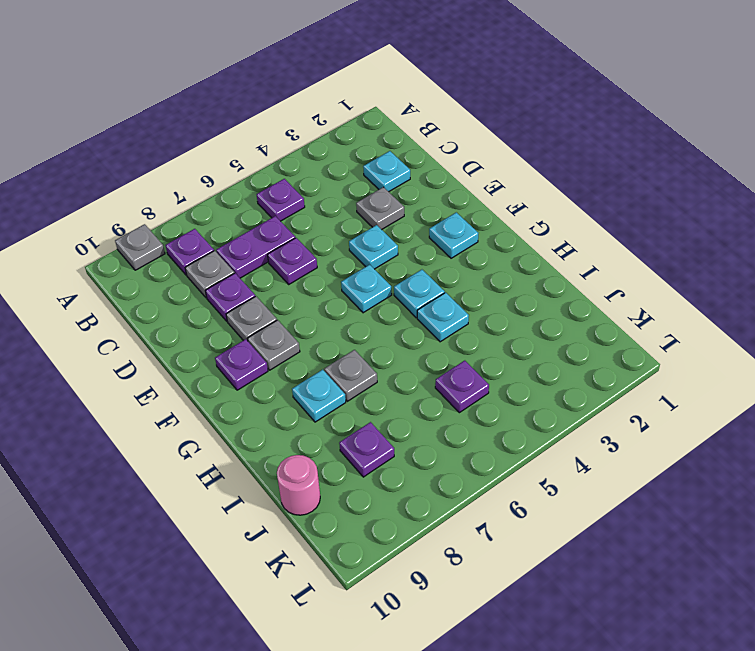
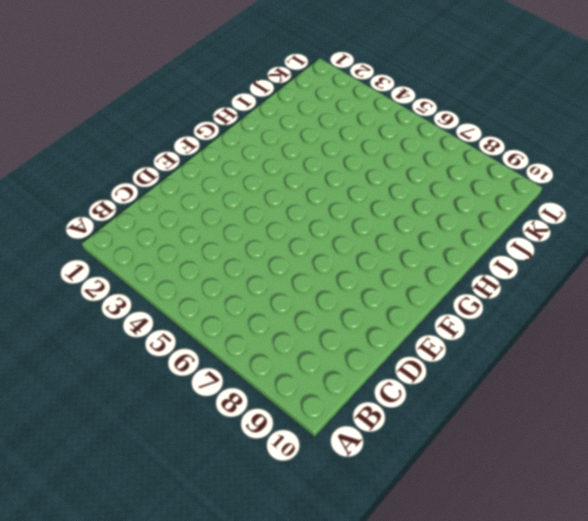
none -> grey 1x1 plate [115,224,165,270]
none -> purple 1x1 plate [257,179,305,221]
none -> purple 1x1 plate [166,229,214,275]

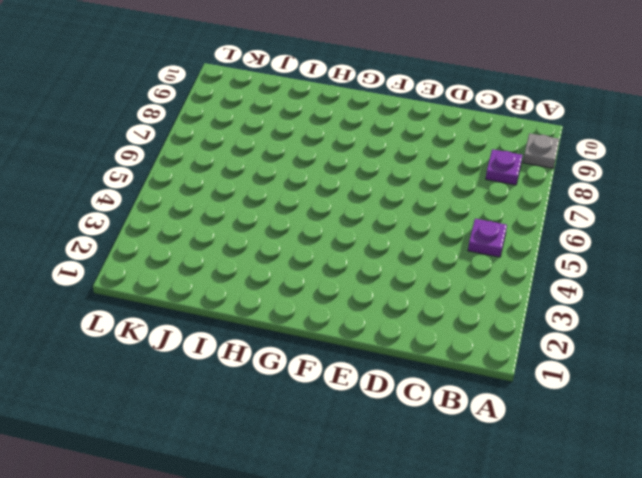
none -> cyan 1x1 plate [363,151,410,192]
none -> purple 1x2 plate [216,216,295,278]
none -> grey 1x1 plate [185,251,234,298]

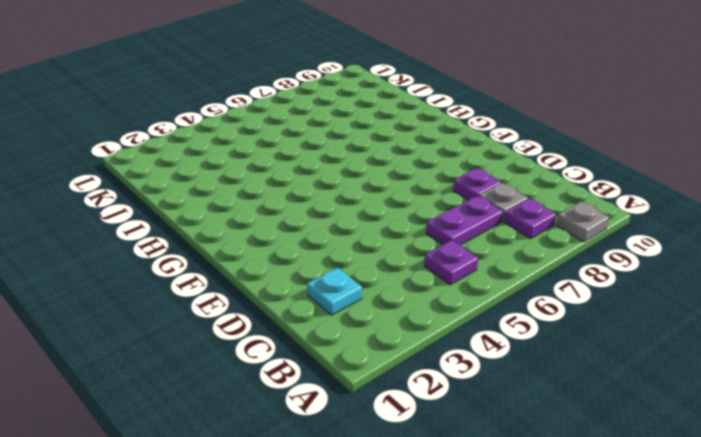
none -> grey 1x1 plate [356,187,404,230]
none -> purple 1x1 plate [268,238,317,284]
none -> cyan 1x1 plate [349,225,398,269]

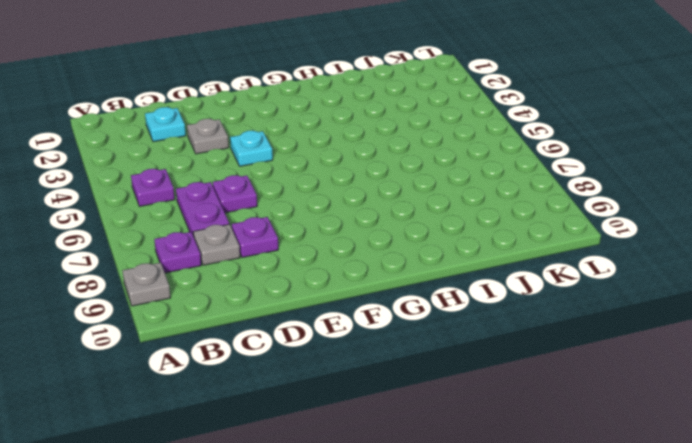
none -> grey 1x1 plate [226,296,277,341]
none -> cyan 1x1 plate [429,212,478,258]
none -> cyan 1x1 plate [341,265,392,313]

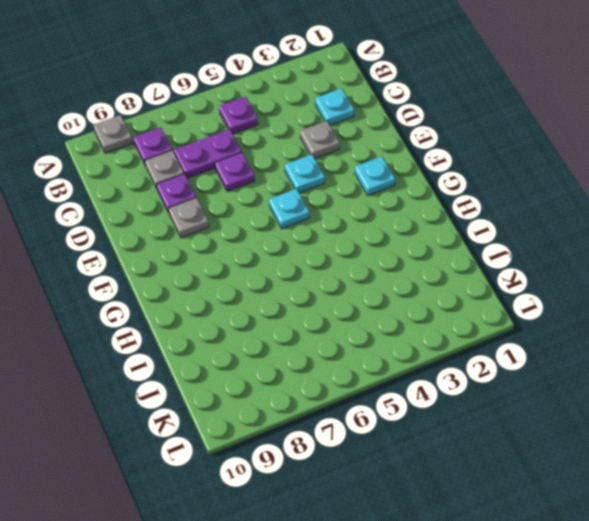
none -> grey 1x1 plate [248,320,300,370]
none -> purple 1x1 plate [215,339,268,390]
none -> cyan 1x1 plate [394,270,445,318]

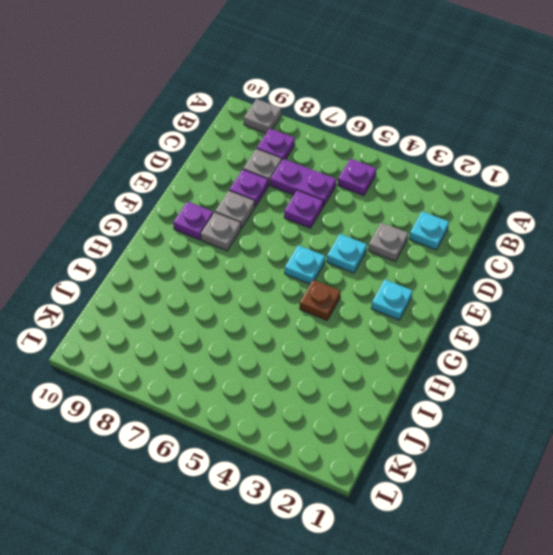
brown 1x1 plate [300,280,341,320] -> cyan 1x1 plate [394,270,445,318]
none -> cyan 1x1 plate [417,292,469,342]
none -> grey 1x1 plate [324,350,377,401]
none -> cyan 1x1 plate [292,370,346,422]

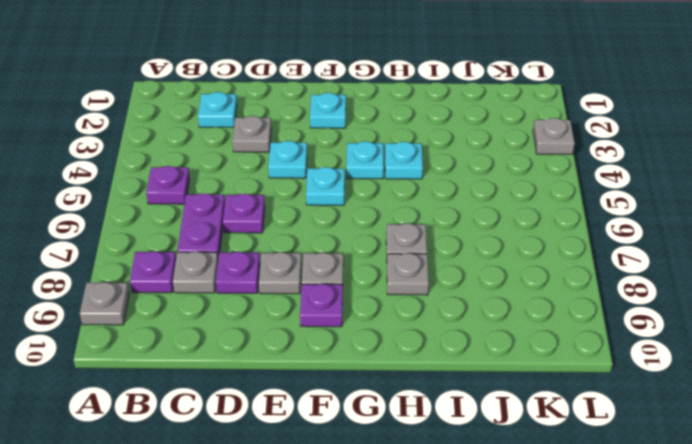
grey 1x1 plate [387,253,429,295] -> cyan 1x1 plate [292,370,346,422]
grey 1x1 plate [533,118,575,154] -> none
none -> purple 1x1 plate [435,361,489,413]
none -> purple 1x1 plate [339,422,394,477]
none -> pink 1x1 round brick [277,455,320,515]

